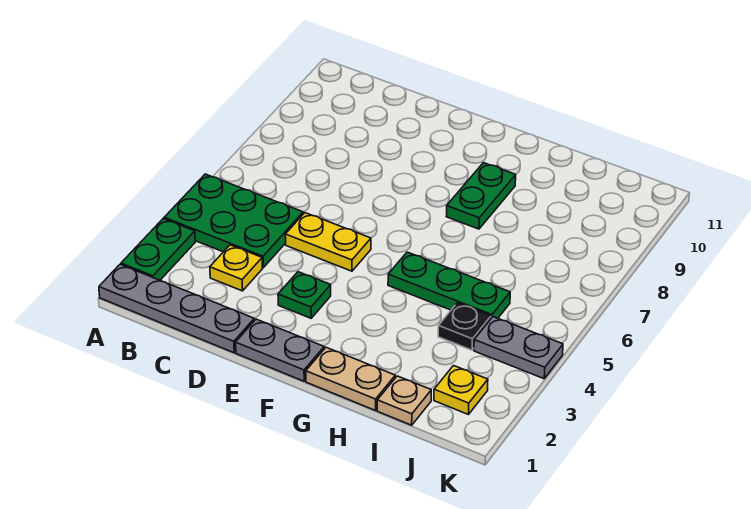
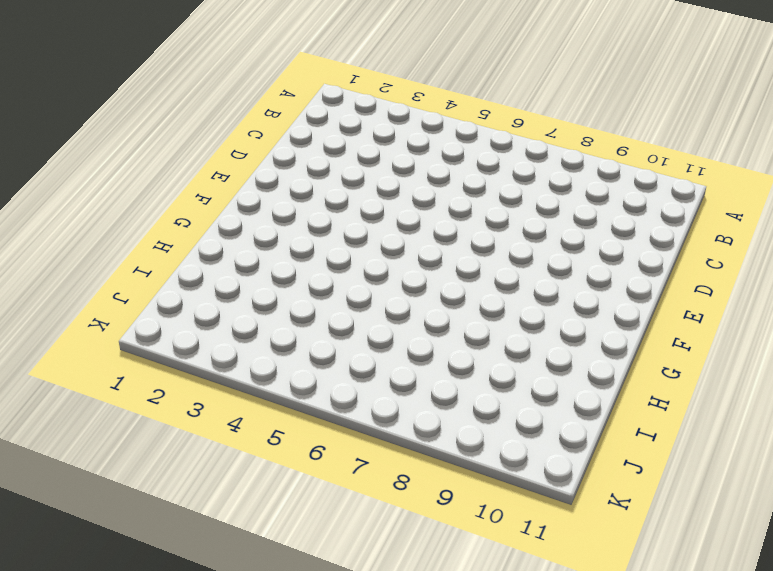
none -> grey 1x4 plate [99,264,254,353]
none -> green 1x2 plate [121,219,195,280]
none -> green 2x3 plate [164,174,303,267]

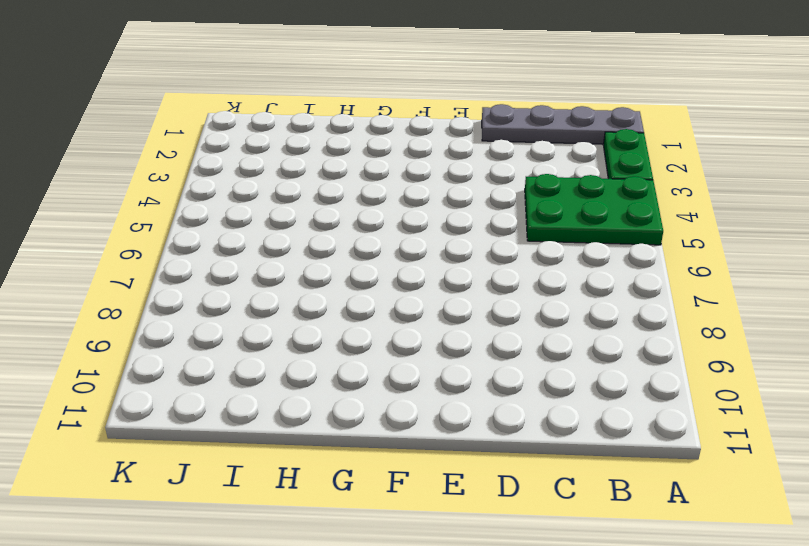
none -> yellow 1x1 plate [210,245,262,291]
none -> yellow 1x2 plate [285,213,371,271]
none -> grey 1x2 plate [236,319,324,381]

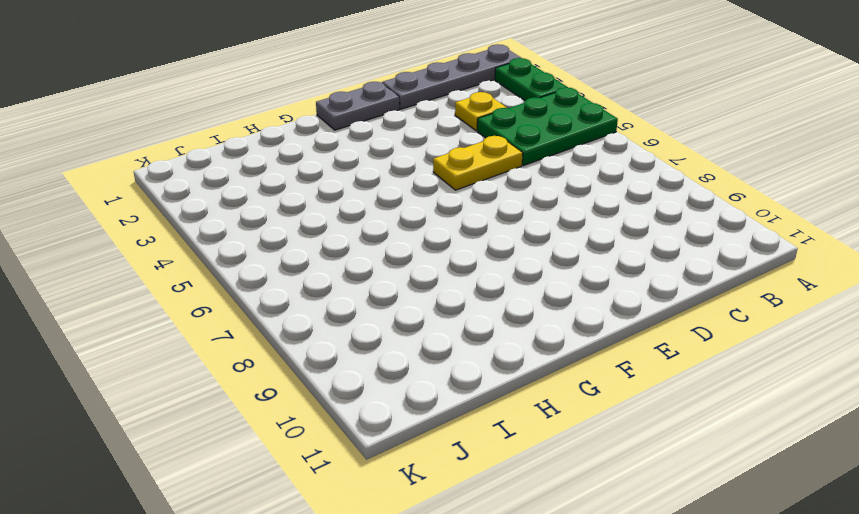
none -> green 1x1 plate [278,272,331,318]
none -> tan 1x2 plate [306,347,395,410]
none -> green 1x3 plate [388,252,510,318]

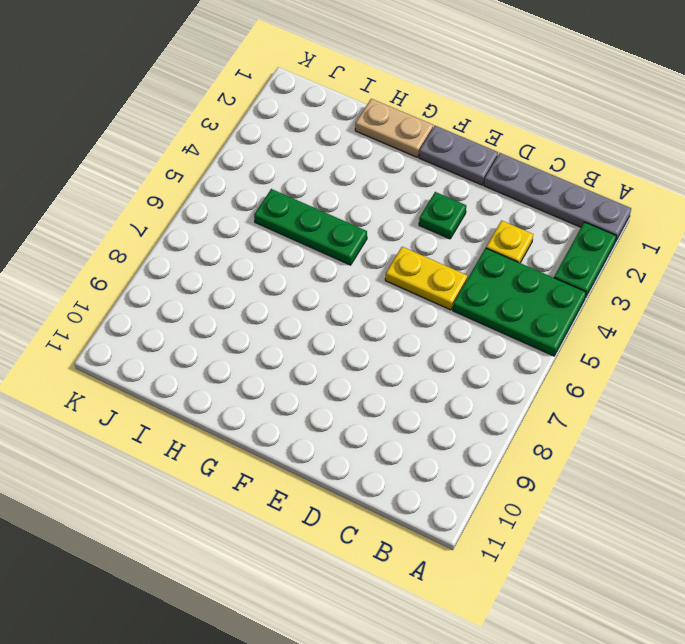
none -> green 1x2 plate [446,163,516,229]
none -> tan 1x1 plate [377,376,431,425]
none -> black 1x1 plate [438,303,491,350]

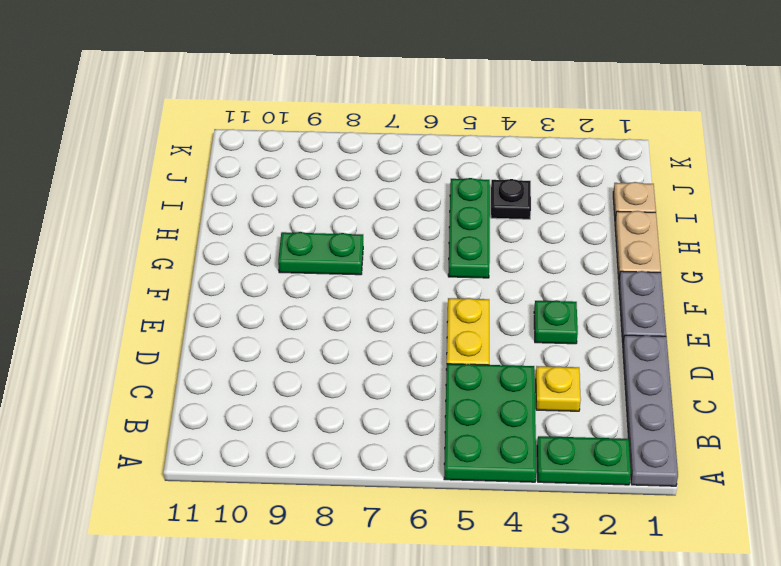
none -> yellow 1x1 plate [434,366,488,415]
none -> grey 1x2 plate [474,317,563,379]

